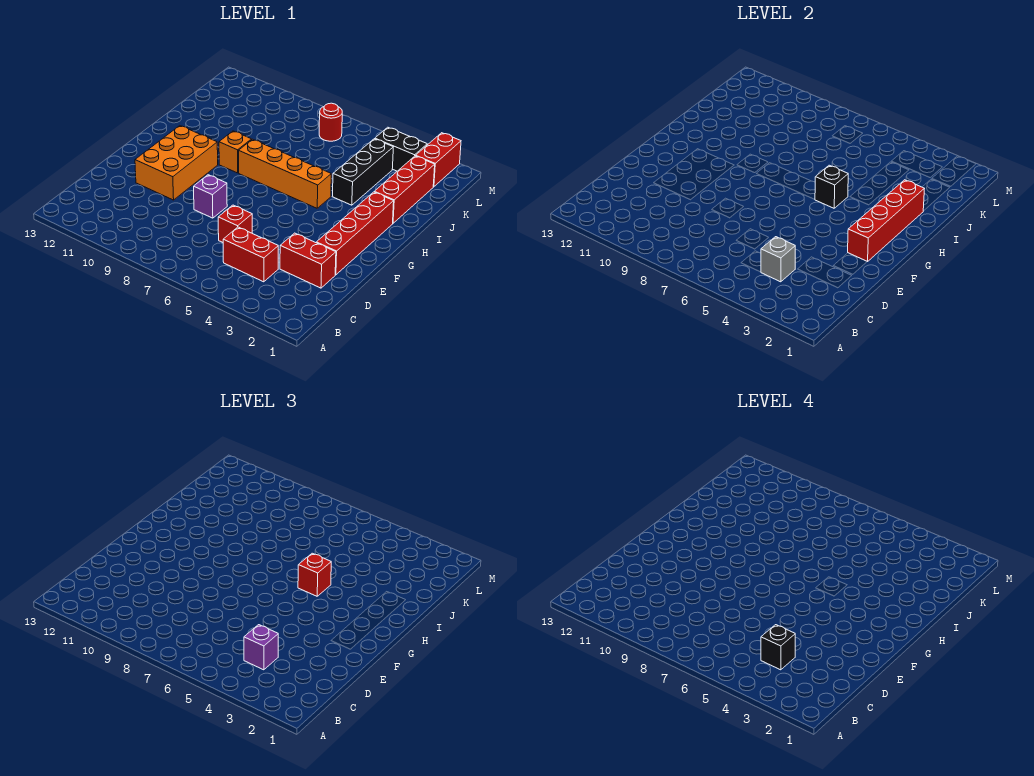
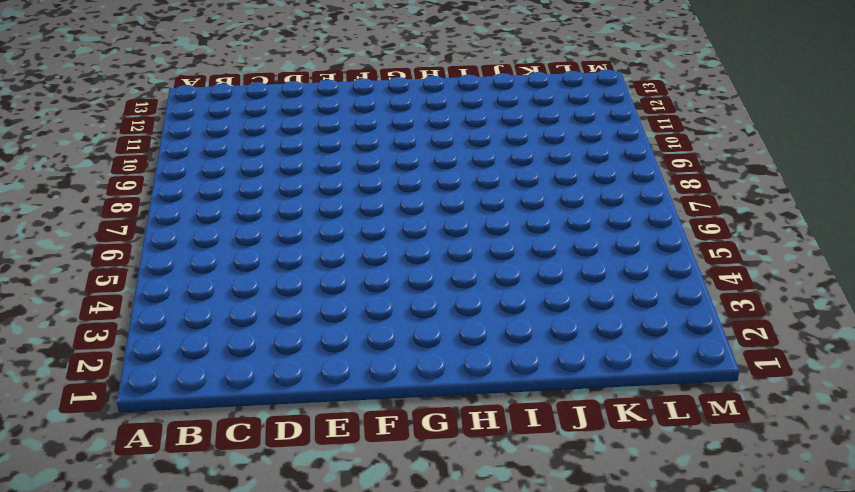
none -> red 1x2 brick [223,227,278,282]
none -> red 1x2 brick [280,233,336,288]
none -> red 1x1 brick [218,205,252,242]

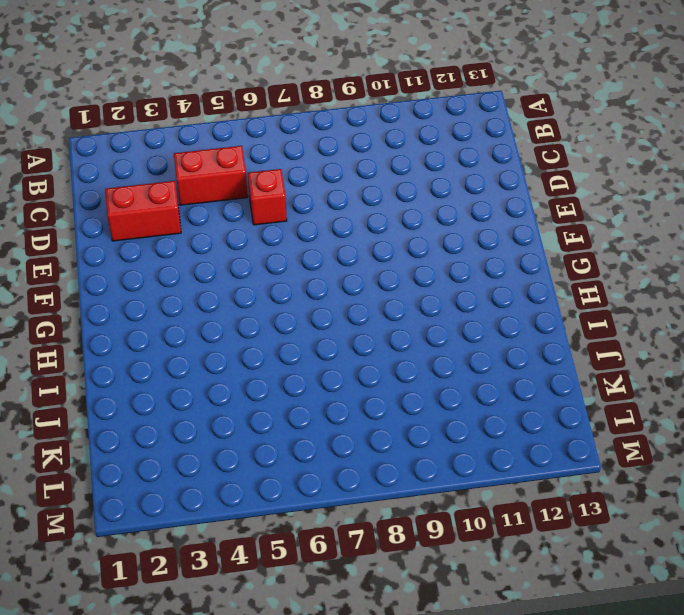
none -> red 1x4 brick [316,192,394,275]
none -> purple 1x1 brick [194,175,227,218]
none -> orange 2x3 brick [135,126,218,200]

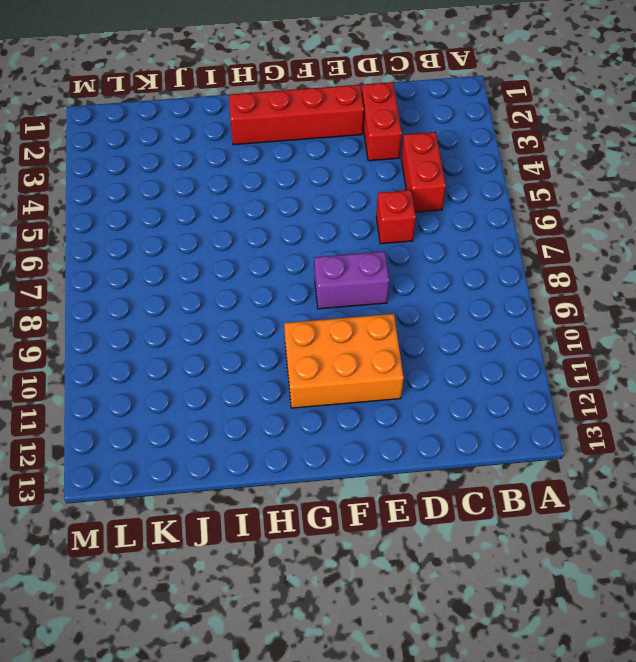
purple 1x2 brick [314,251,389,309] -> purple 1x1 brick [194,175,227,218]
none -> orange 1x4 brick [239,139,331,208]
none -> orange 1x1 brick [219,131,252,173]
none -> red 1x3 brick [375,156,435,223]

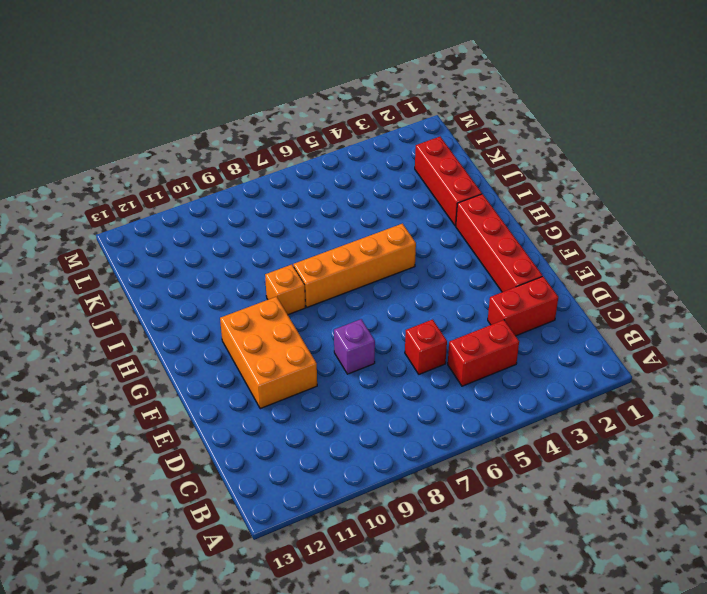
none -> black 1x3 brick [332,139,393,205]
none -> red 1x2 brick [416,133,461,187]
none -> black 1x2 brick [375,127,427,171]

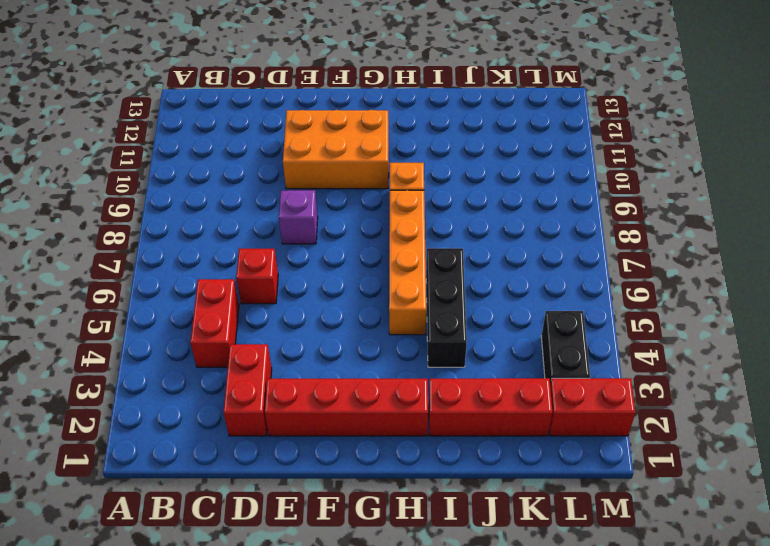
black 1x3 brick [426,248,467,367] -> black 1x3 brick turned to [332,139,393,205]
none -> red 1x1 round brick [319,103,342,141]
none -> grey 1x1 brick [761,237,795,282]
none -> red 1x4 brick [848,180,924,262]

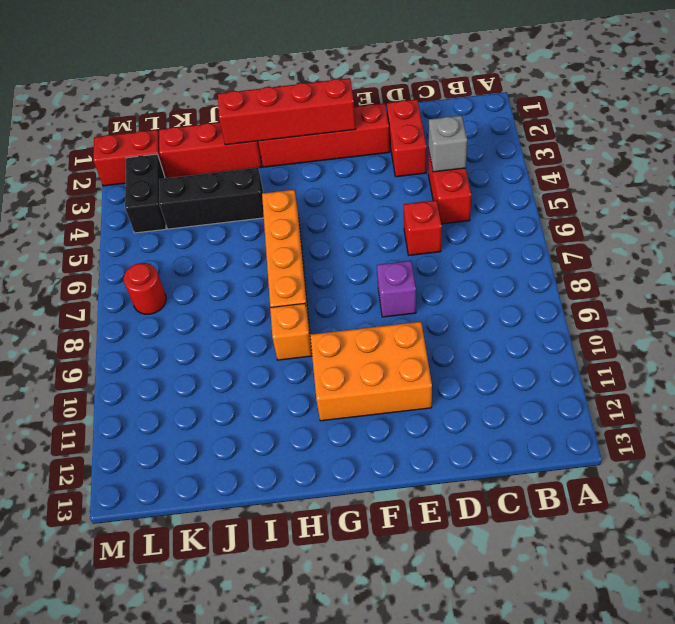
none -> black 1x1 brick [815,165,848,208]
none -> purple 1x1 brick [244,625,278,670]
none -> red 1x1 brick [298,553,331,596]

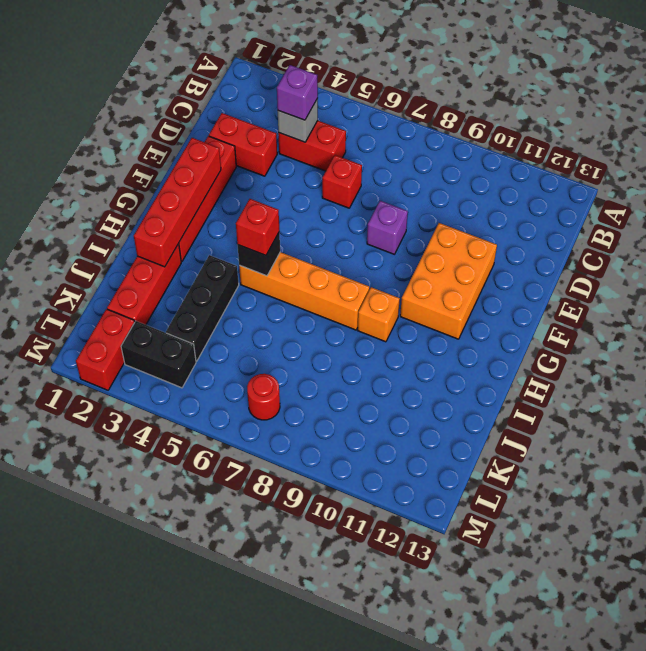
none -> black 1x1 brick [761,625,795,670]

